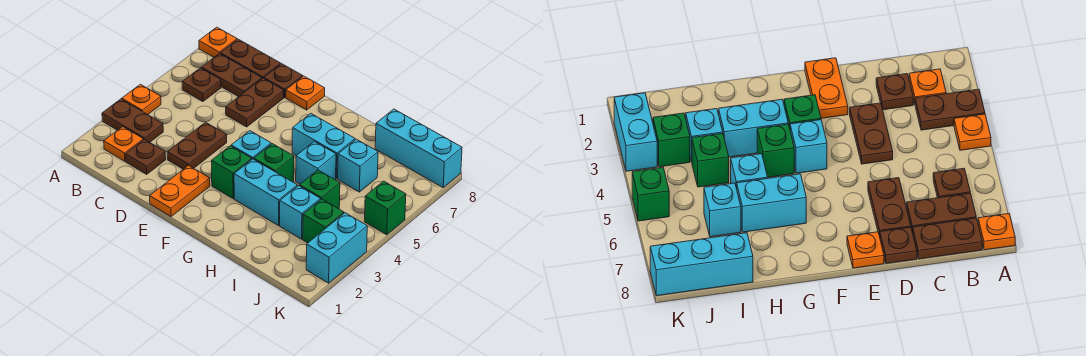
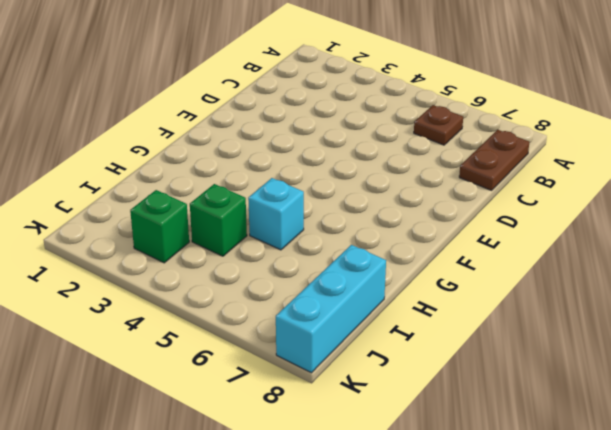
none -> brown 1x2 plate [102,99,163,142]
none -> orange 1x1 plate [122,84,161,115]
none -> orange 1x1 plate [199,27,237,57]

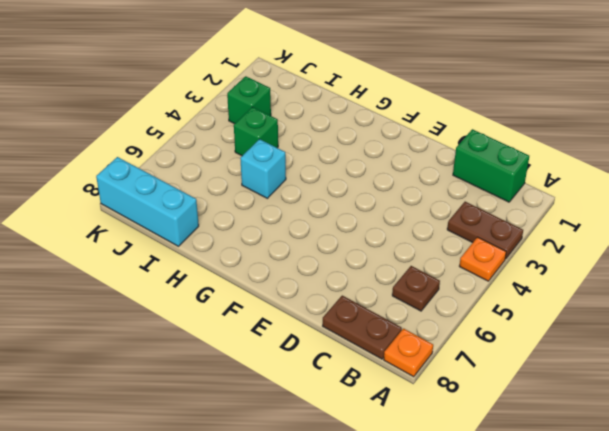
green 1x2 brick [453,129,529,202] -> none
none -> orange 1x1 plate [104,127,143,161]
none -> brown 1x2 plate [201,53,262,97]
none -> brown 1x1 plate [126,139,166,174]

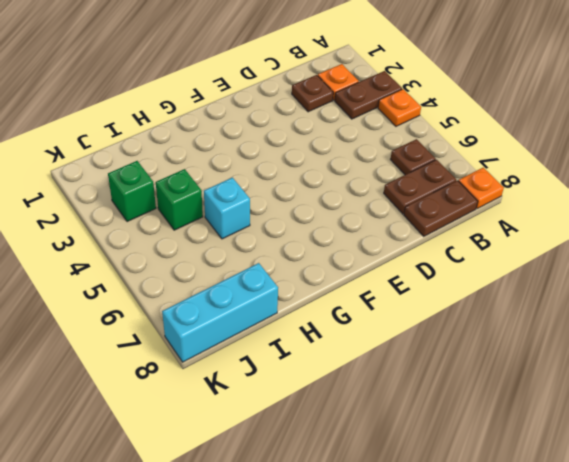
none -> brown 1x2 plate [167,122,227,169]
none -> brown 1x2 plate [226,78,284,127]
none -> brown 1x1 plate [264,64,303,97]

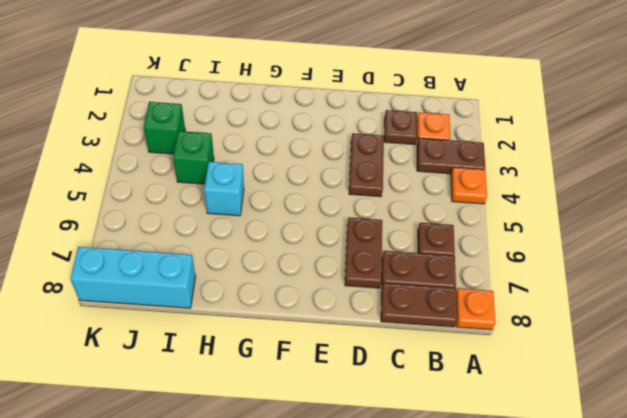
none -> brown 1x1 plate [264,64,303,97]
none -> orange 1x2 plate [150,165,210,217]
none -> orange 1x1 plate [286,76,325,110]

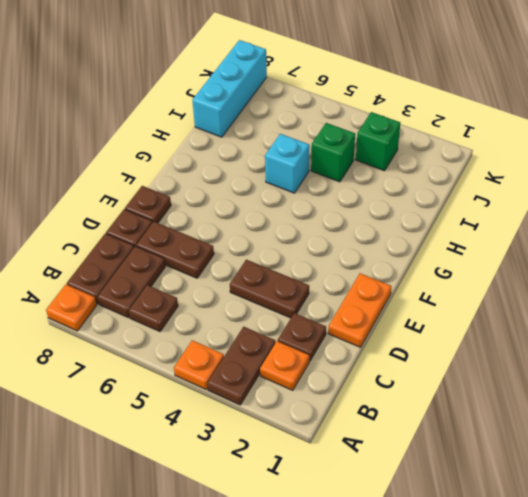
orange 1x2 plate [328,273,391,347] -> orange 1x2 plate turned to [150,165,210,217]
brown 1x1 plate [125,186,171,223] -> orange 1x1 plate [286,76,325,110]
none -> green 1x1 brick [211,146,252,199]
none -> cyan 1x1 brick [231,131,271,159]
none -> cyan 1x2 brick [234,159,297,226]

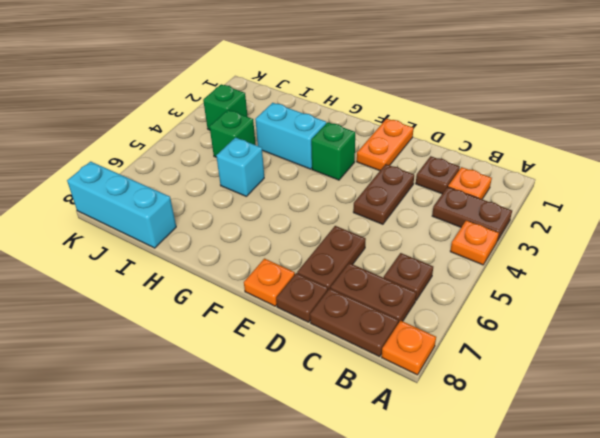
none -> cyan 1x1 brick [231,131,271,159]
none -> green 1x1 brick [254,144,294,182]
none -> cyan 1x2 brick [292,113,355,179]

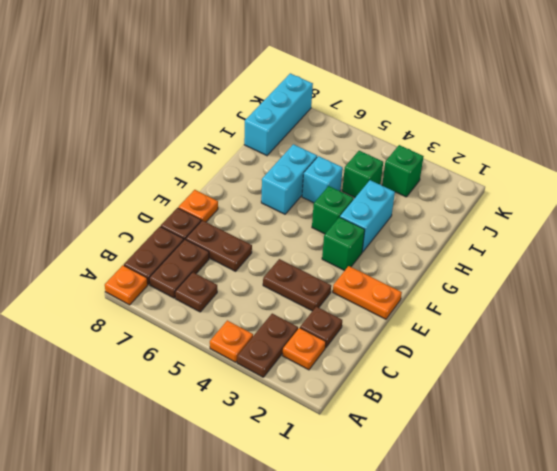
none -> cyan 1x1 brick [231,131,271,159]
none -> cyan 1x1 brick [280,186,321,239]
none -> cyan 1x1 brick [338,139,378,192]

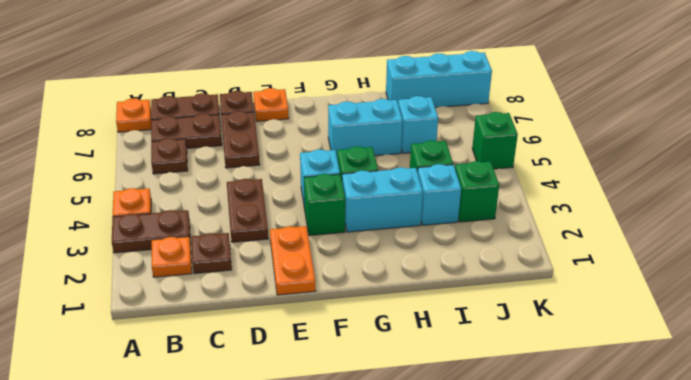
none -> cyan 1x1 brick [296,141,336,184]
none -> cyan 1x2 brick [306,213,367,283]

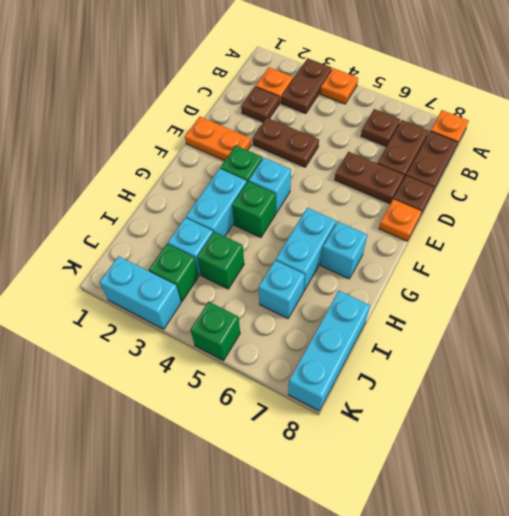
cyan 1x1 brick [321,222,367,279] -> cyan 1x1 brick moved to [296,141,336,184]

